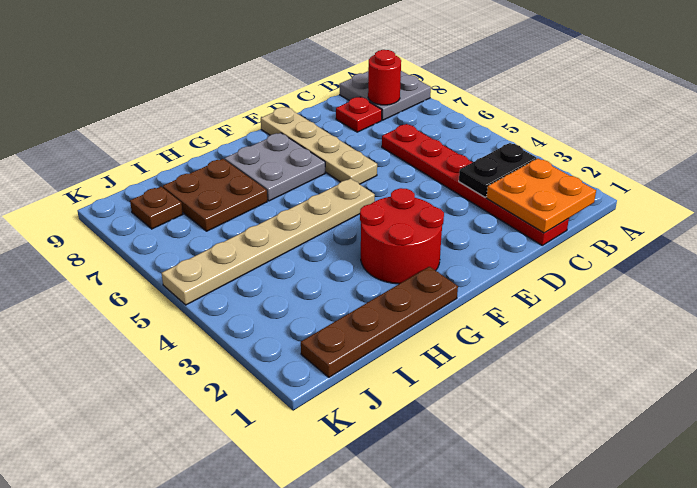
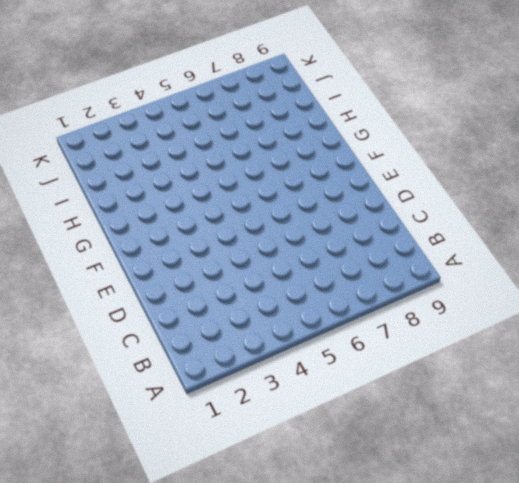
none -> grey 2x2 plate [339,71,431,120]
none -> red 1x6 plate [382,124,569,245]
none -> red 1x1 plate [336,97,382,132]

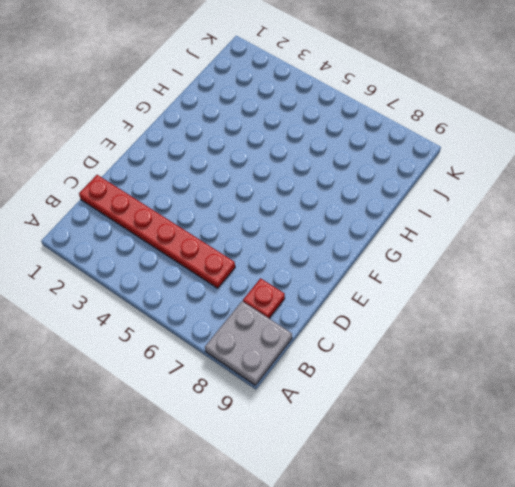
none -> tan 1x4 plate [261,107,377,184]
none -> red 2x2 round brick [360,188,444,284]
none -> tan 1x6 plate [161,178,375,305]

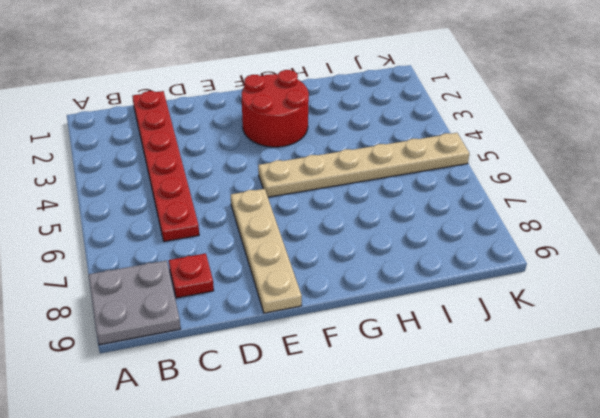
none -> grey 2x2 plate [224,133,325,201]
none -> brown 1x4 plate [301,267,458,377]
none -> brown 2x2 plate [163,159,267,231]

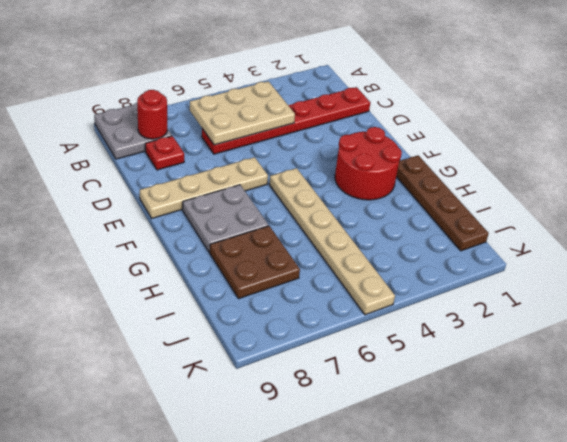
tan 2x3 plate [190,81,295,145] -> none
none -> brown 1x1 plate [130,187,183,229]
none -> orange 2x2 plate [487,158,596,233]
none -> black 1x2 plate [459,143,536,197]

